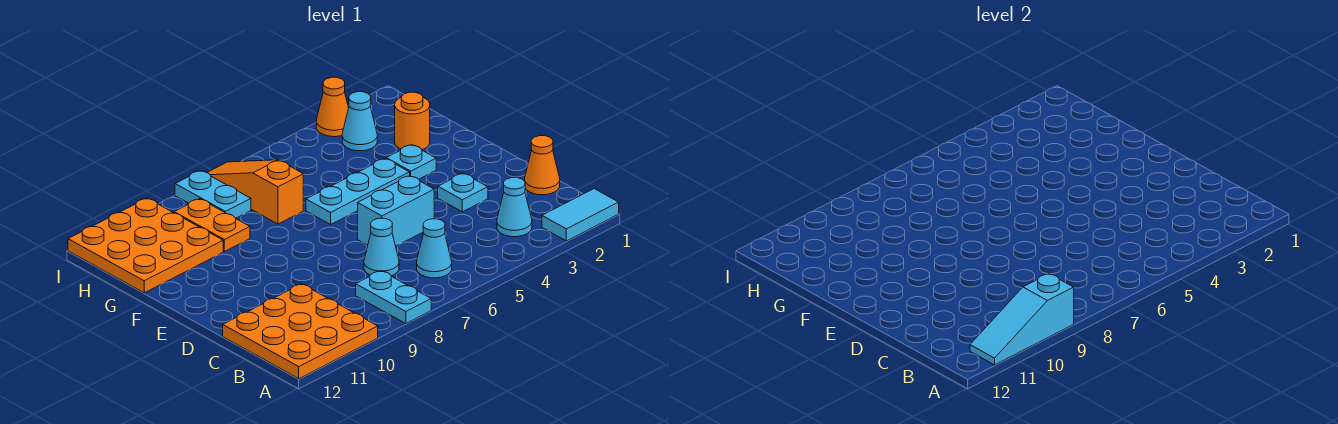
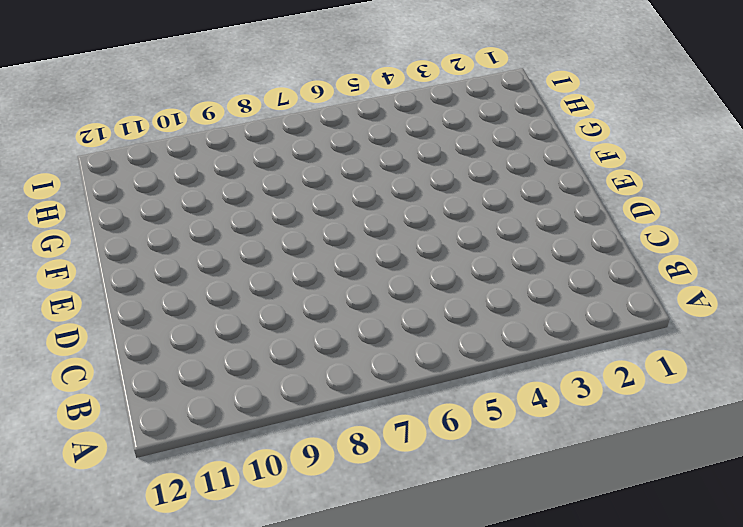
none -> cyan 1x2 tile [542,189,619,241]
none -> cyan 1x2 plate [356,271,431,324]
none -> orange 3x3 plate [223,284,378,379]

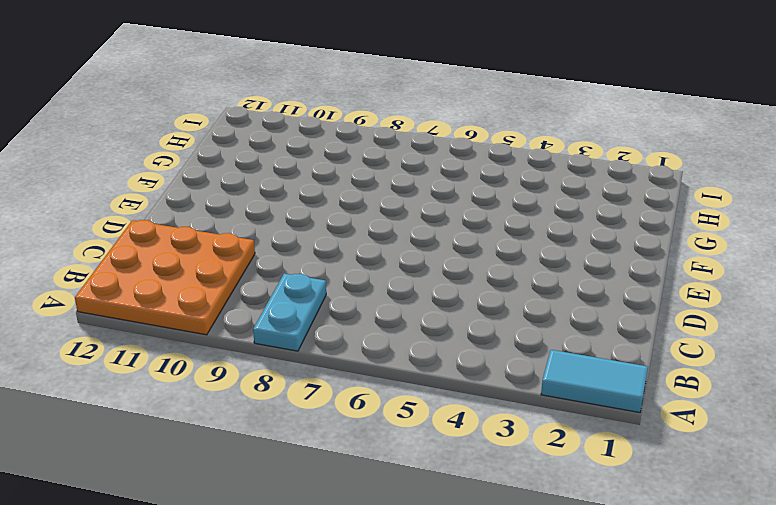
none -> cyan 1x1 cone [497,178,532,237]
none -> cyan 1x1 cone [417,219,452,278]
none -> orange 1x1 cone [525,136,560,195]

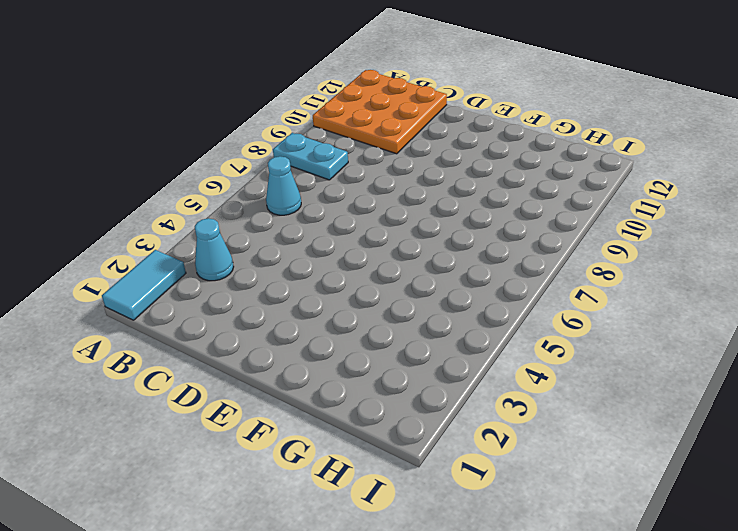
none -> orange 1x1 cone [525,136,560,195]
none -> cyan 1x1 cone [364,218,399,276]
none -> cyan 1x1 plate [438,173,488,212]

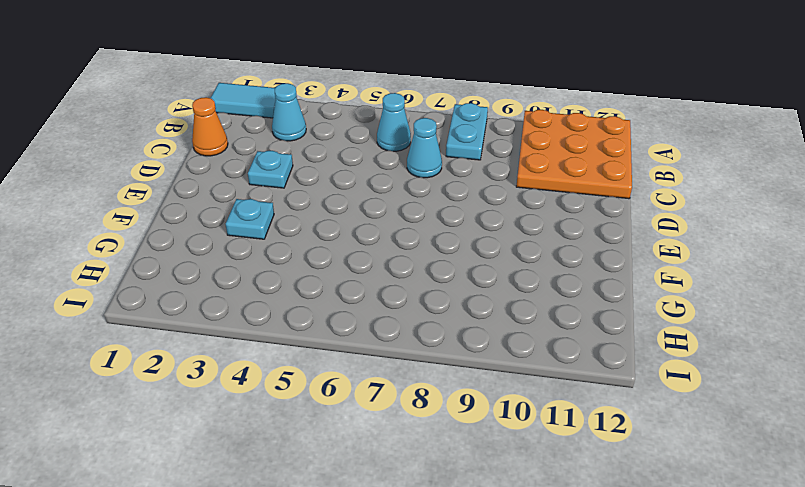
none -> cyan 1x2 brick [358,176,434,246]
none -> cyan 1x3 plate [306,159,410,225]
none -> orange 1x1 round brick [395,92,430,150]

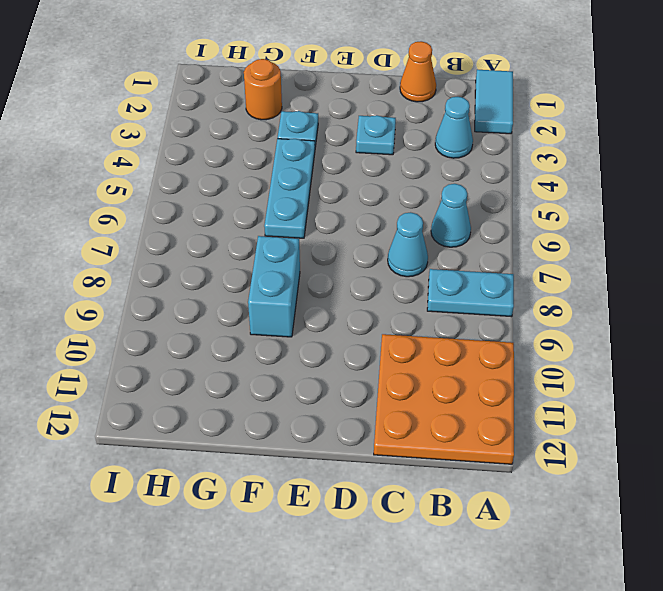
cyan 1x2 brick [248,236,300,337] -> cyan 1x2 brick moved to [358,176,434,246]
none -> orange 1x3 slope [207,160,303,224]
none -> orange 1x2 plate [174,199,250,252]
none -> orange 3x3 plate [68,198,223,293]

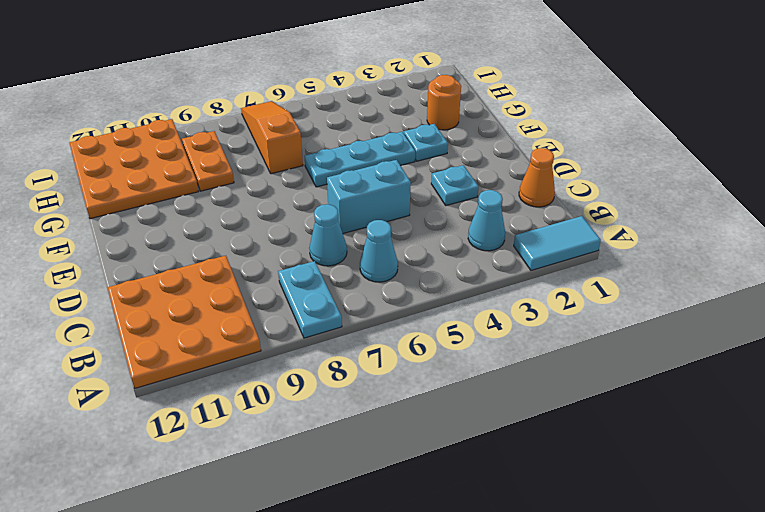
none -> cyan 1x1 cone [342,92,377,151]
none -> cyan 1x2 plate [175,171,251,218]
none -> orange 1x1 cone [316,77,349,137]

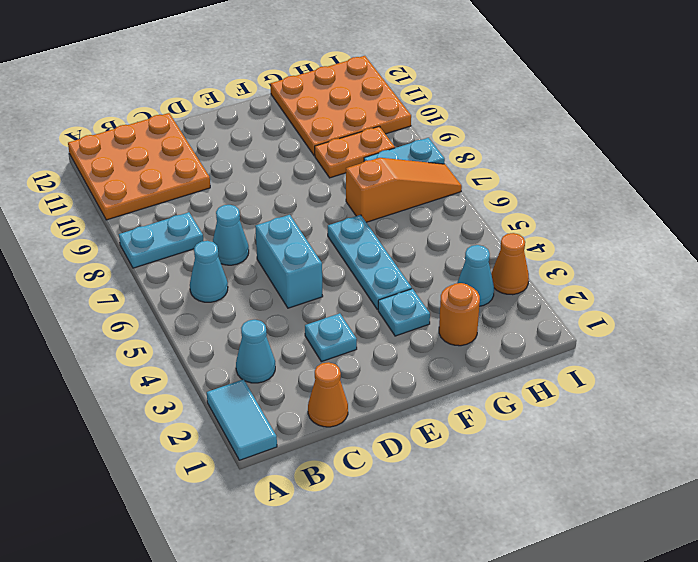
none -> cyan 1x3 slope [970,274,1074,365]

